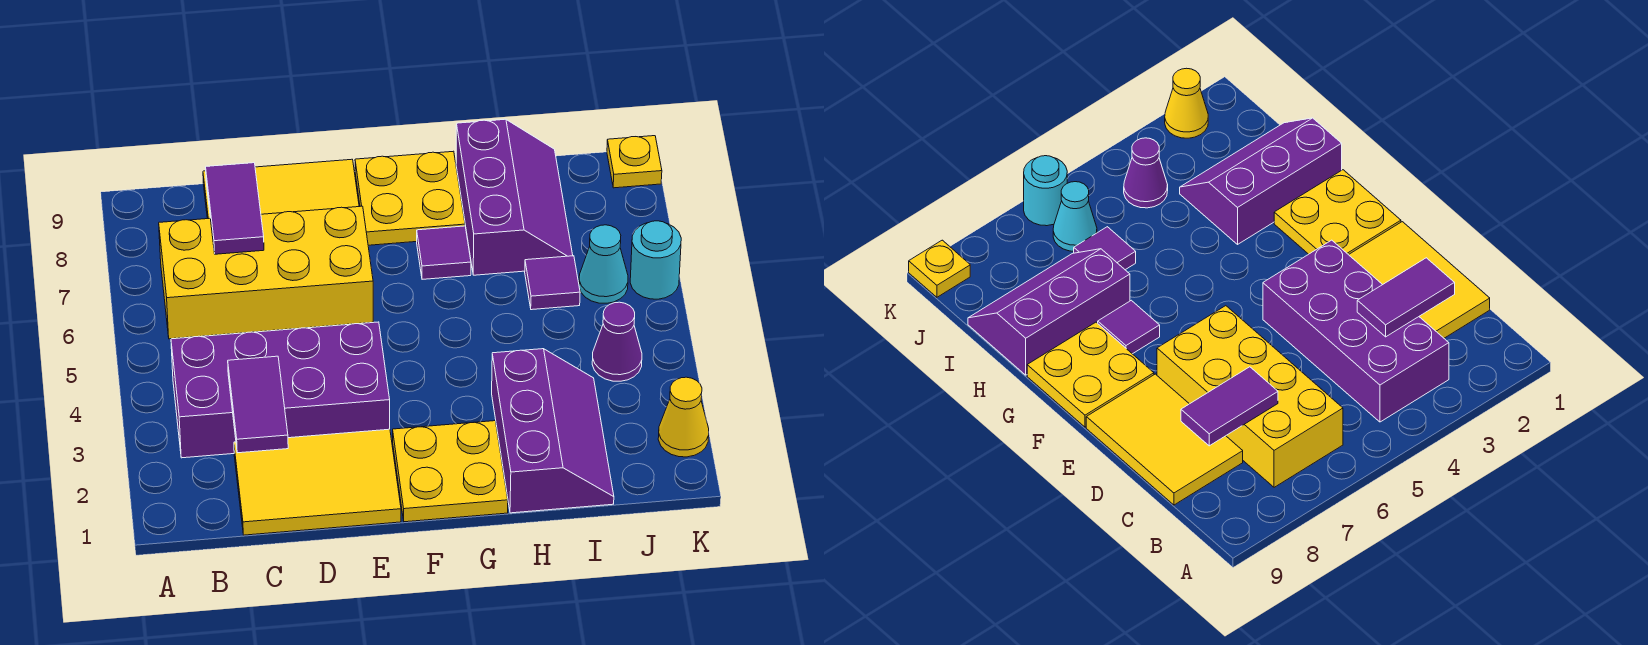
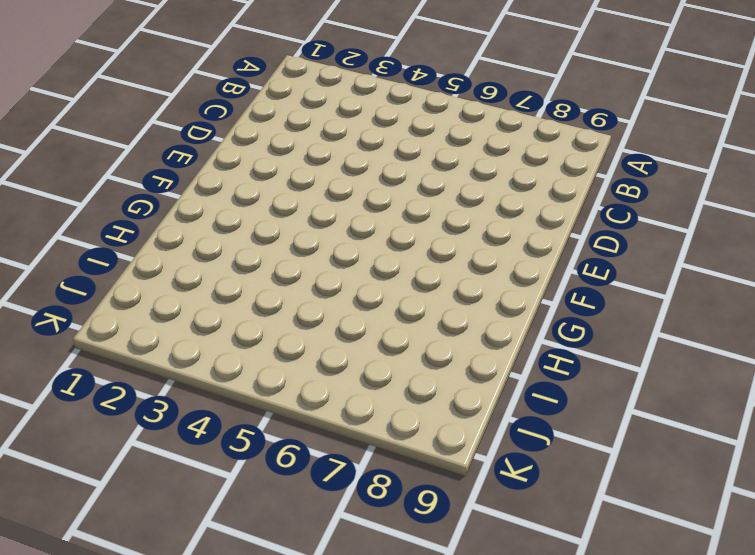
none -> purple 2x4 brick [171,322,390,458]
none -> yellow 2x4 brick [159,206,373,339]
none -> yellow 2x3 tile [234,429,401,535]

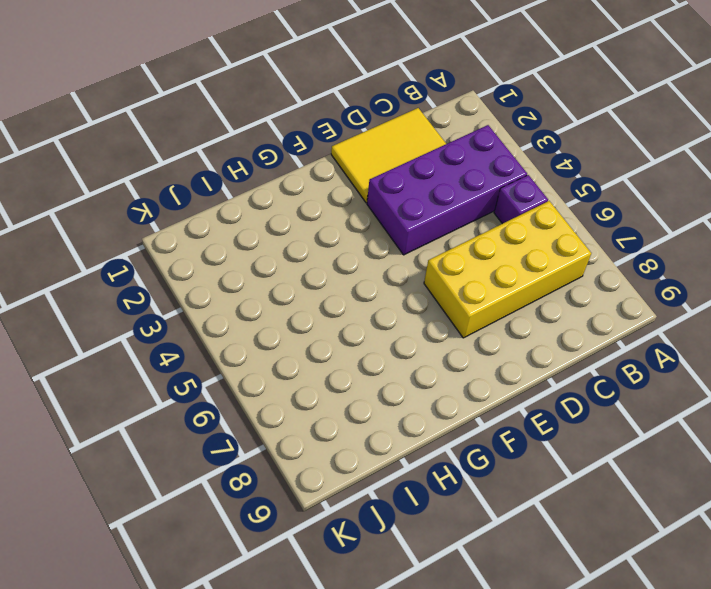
purple 1x1 brick [494,175,548,224] -> none
none -> yellow 2x3 tile [203,159,359,219]
none -> yellow 2x2 plate [393,421,508,522]
none -> yellow 2x2 plate [355,151,465,245]

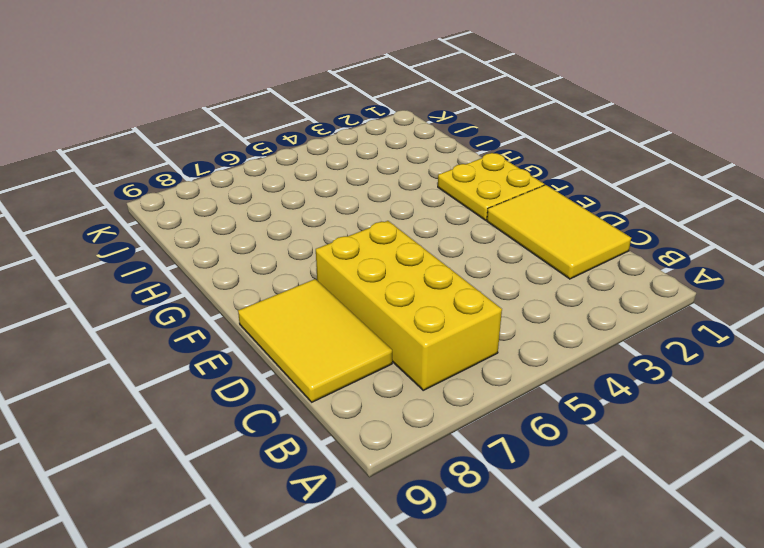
none -> purple 2x4 brick [171,322,390,458]
none -> yellow 2x2 plate [355,151,465,245]
none -> purple 1x1 tile [417,226,471,279]

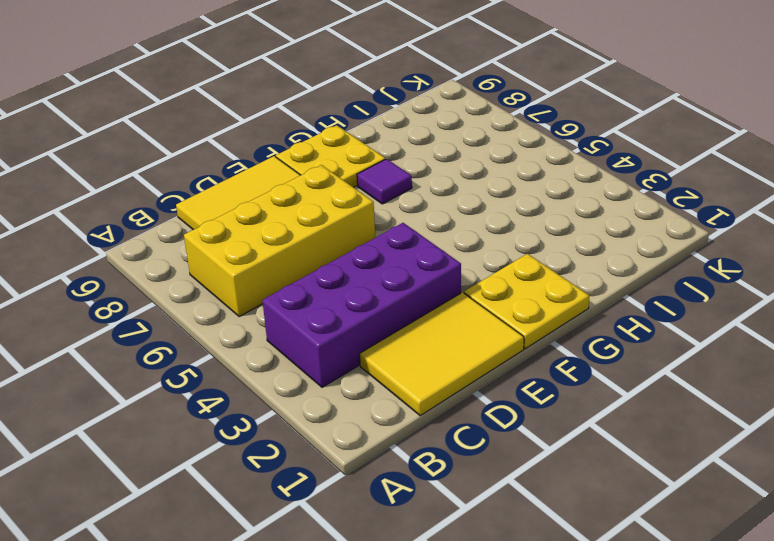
none -> purple 2x3 slope [492,349,614,513]
none -> purple 2x3 slope [456,119,573,275]
none -> purple 1x1 tile [525,256,580,310]

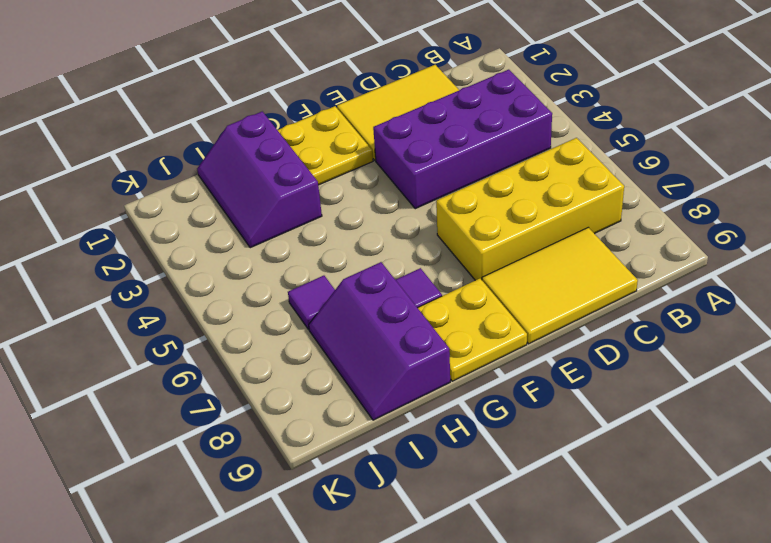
none -> purple 1x1 cone [592,302,642,381]
none -> cyan 1x1 cone [579,225,628,303]
none -> yellow 1x1 cone [658,377,709,457]

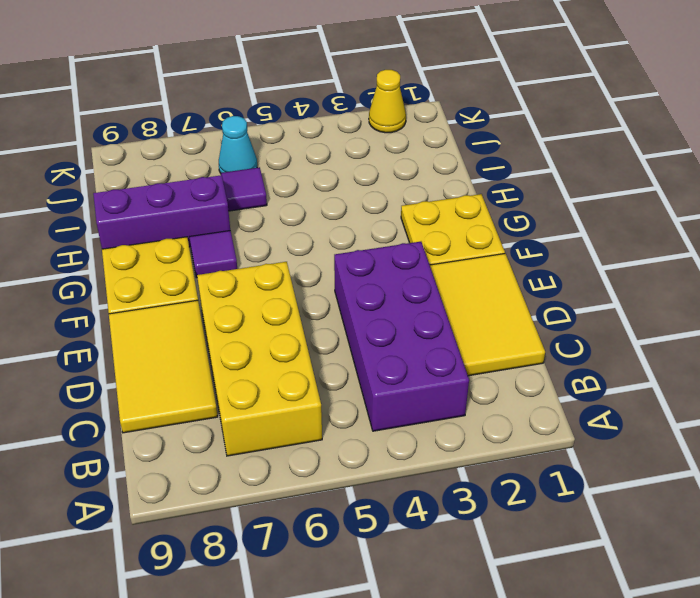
none -> purple 2x3 slope [492,349,614,513]
none -> purple 1x1 cone [592,302,642,381]
none -> cyan 1x1 round brick [630,221,681,299]

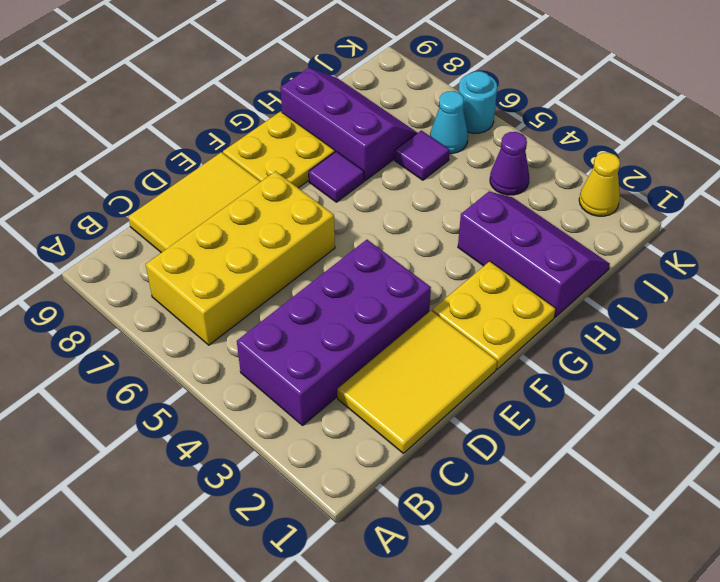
none -> yellow 1x1 plate [607,136,662,188]
none -> purple 1x2 tile [228,356,288,453]
none -> purple 1x2 tile [206,163,264,254]

